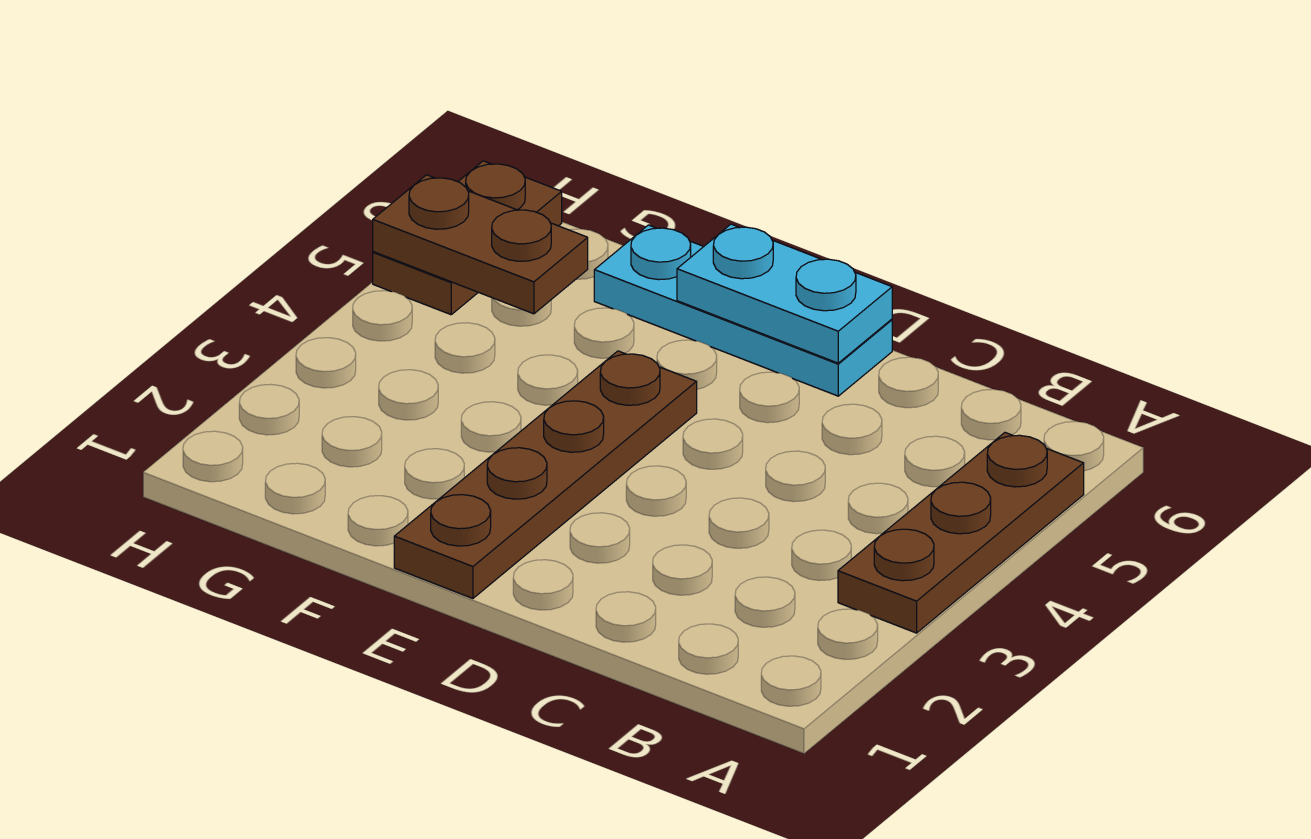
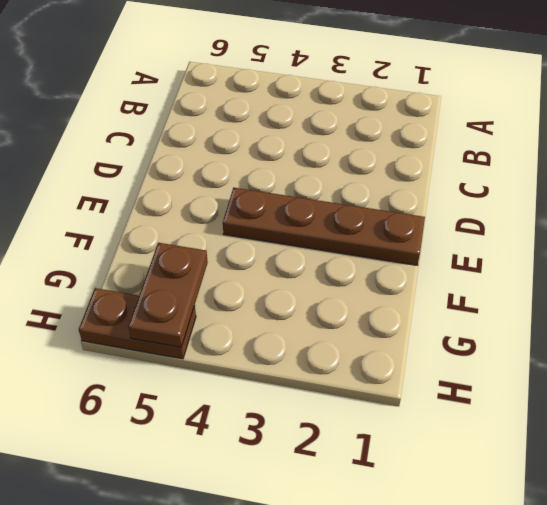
none -> brown 1x3 plate [838,433,1084,633]
none -> cyan 1x3 plate [594,225,892,396]

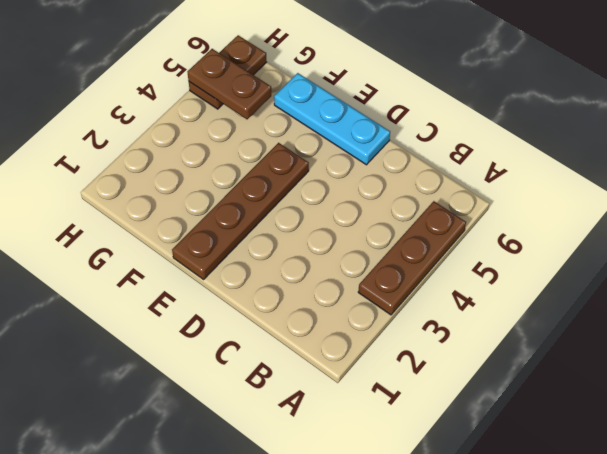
none -> cyan 1x2 plate [677,224,892,363]

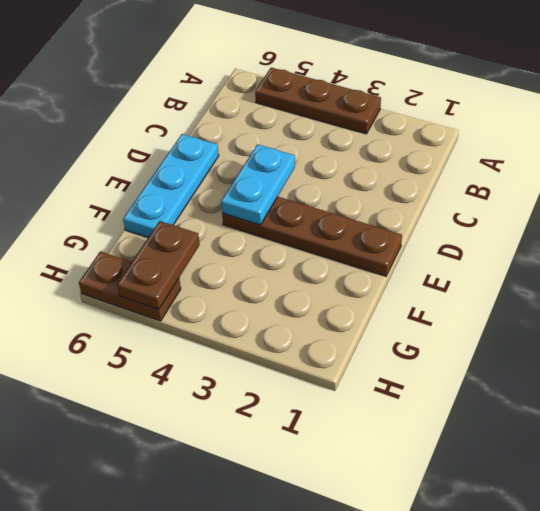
cyan 1x2 plate [221,144,295,225] -> cyan 1x2 plate moved to [677,224,892,363]

